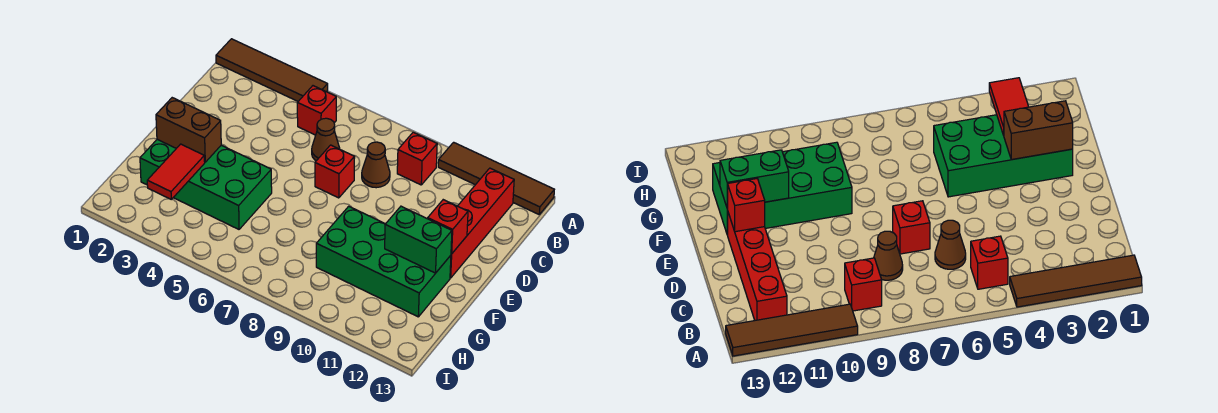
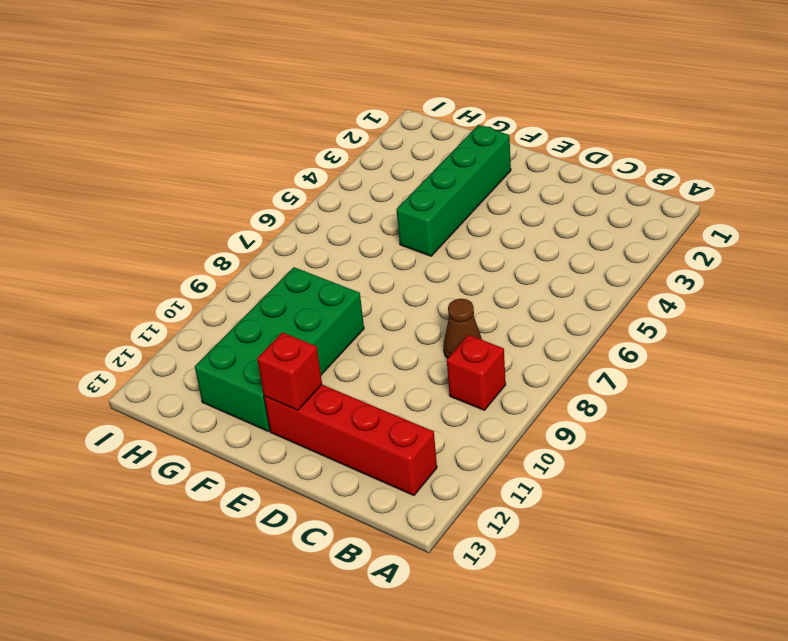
green 1x4 brick [396,125,511,256] -> green 2x4 brick [140,139,272,229]
none -> brown 1x4 tile [216,39,328,101]
none -> brown 1x4 tile [438,142,554,214]
none -> red 1x1 brick [297,86,336,135]

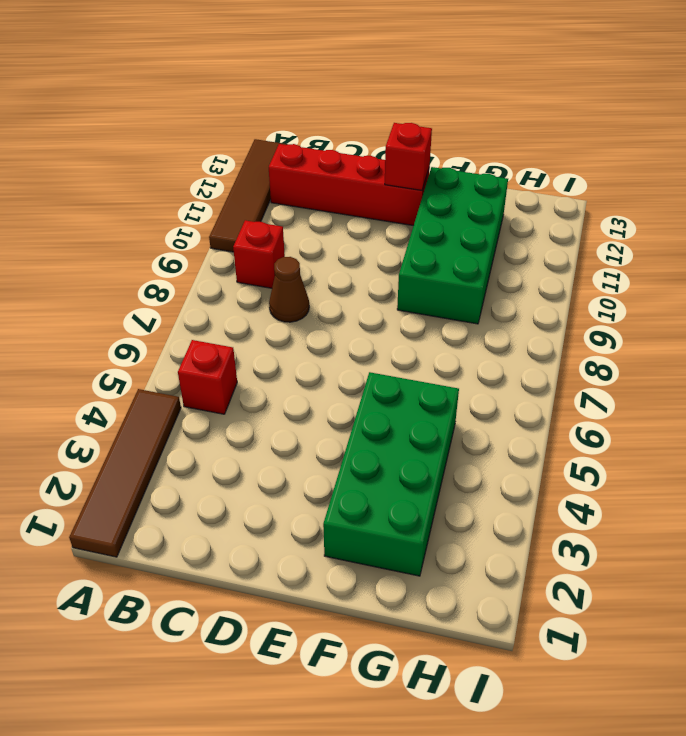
none -> brown 1x1 cone [312,118,340,161]
none -> red 1x1 brick [315,145,355,198]
none -> brown 1x2 brick [156,98,221,162]

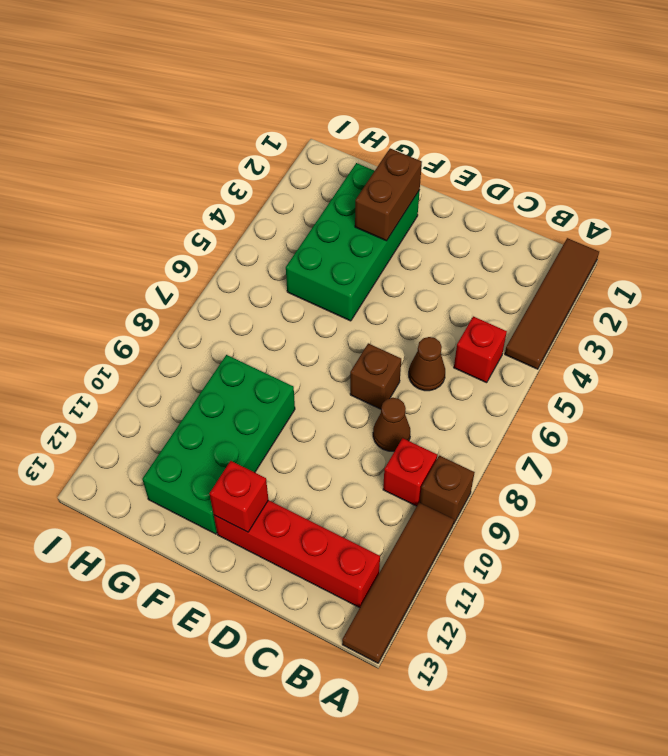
brown 1x1 brick [420,456,475,524] -> none
brown 1x1 brick [350,343,401,409] -> red 1x1 brick [315,145,355,198]
none -> green 1x2 brick [385,206,452,273]
none -> red 1x2 tile [147,144,205,199]

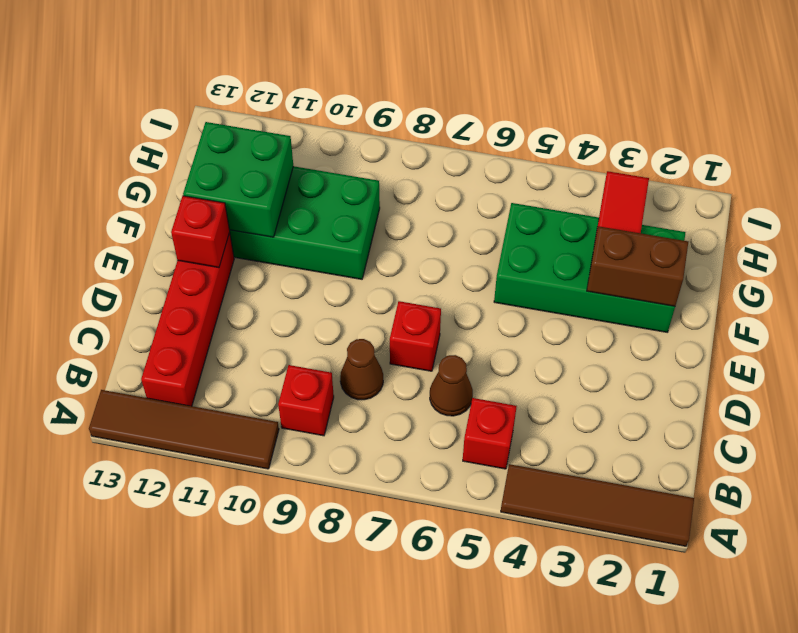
green 2x2 brick [183,122,293,237] -> green 1x2 brick [385,206,452,273]

